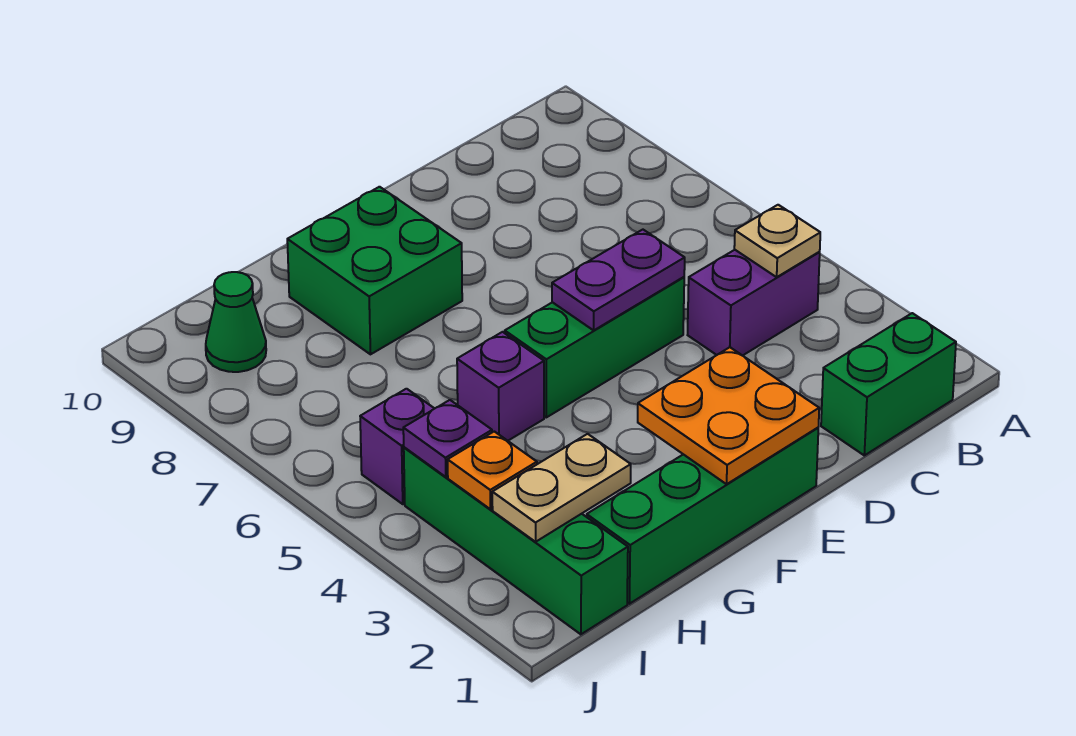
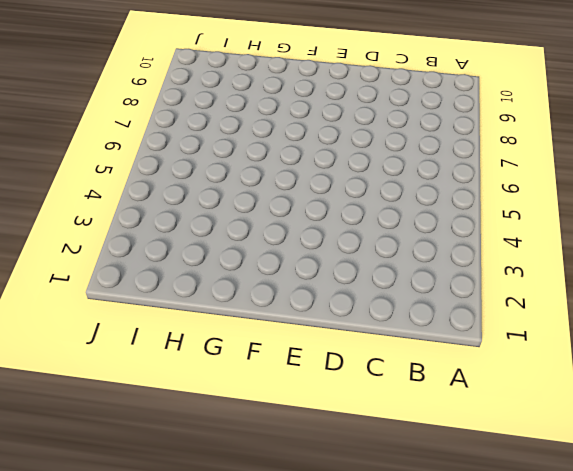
none -> green 1x2 brick [821,313,956,455]
none -> purple 1x2 brick [688,250,820,356]
none -> green 1x3 brick [505,277,684,417]

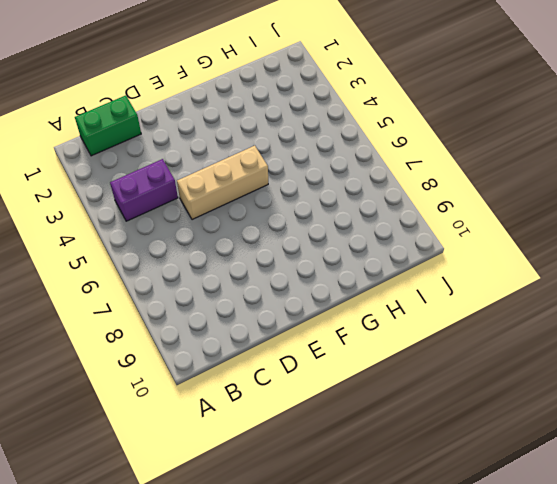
tan 1x3 brick [177,146,268,220] -> green 1x3 brick [505,277,684,417]
none -> green 1x4 brick [587,428,818,604]
none -> green 2x2 brick [287,187,462,354]
none -> purple 1x1 brick [457,332,544,441]

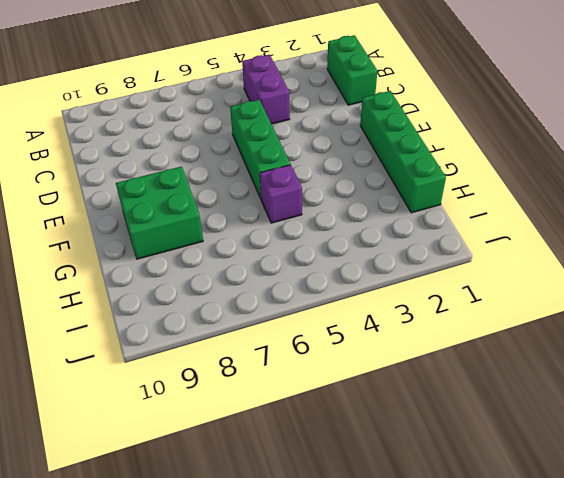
none -> green 1x4 brick [404,447,628,634]
none -> purple 1x1 brick [360,389,434,504]
none -> green 1x1 cone [206,272,266,372]

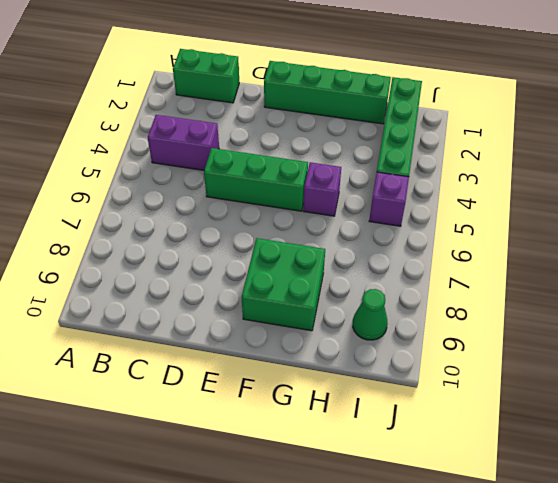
none -> tan 1x1 plate [734,205,820,277]
none -> purple 1x2 plate [552,230,685,330]
none -> orange 2x2 plate [638,347,819,484]

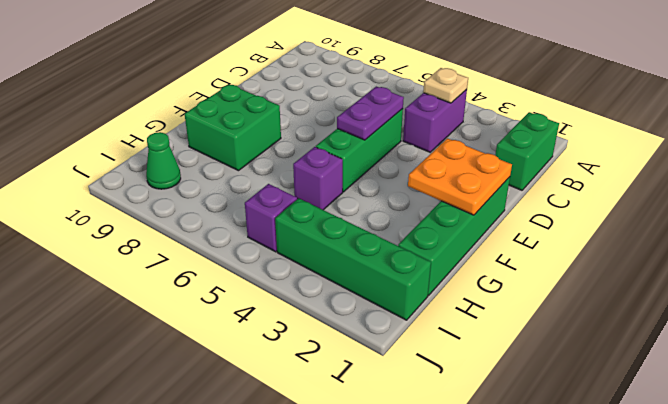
none -> tan 1x2 plate [492,434,631,542]
none -> orange 1x1 plate [448,431,537,509]
none -> purple 1x1 plate [403,400,492,477]

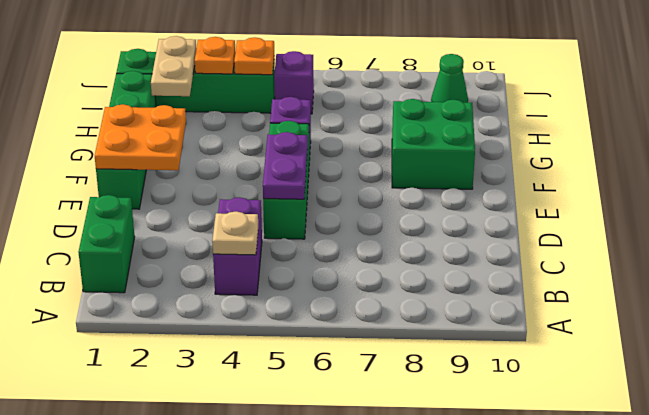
orange 1x1 plate [234,37,274,75] -> purple 1x1 plate [403,400,492,477]

